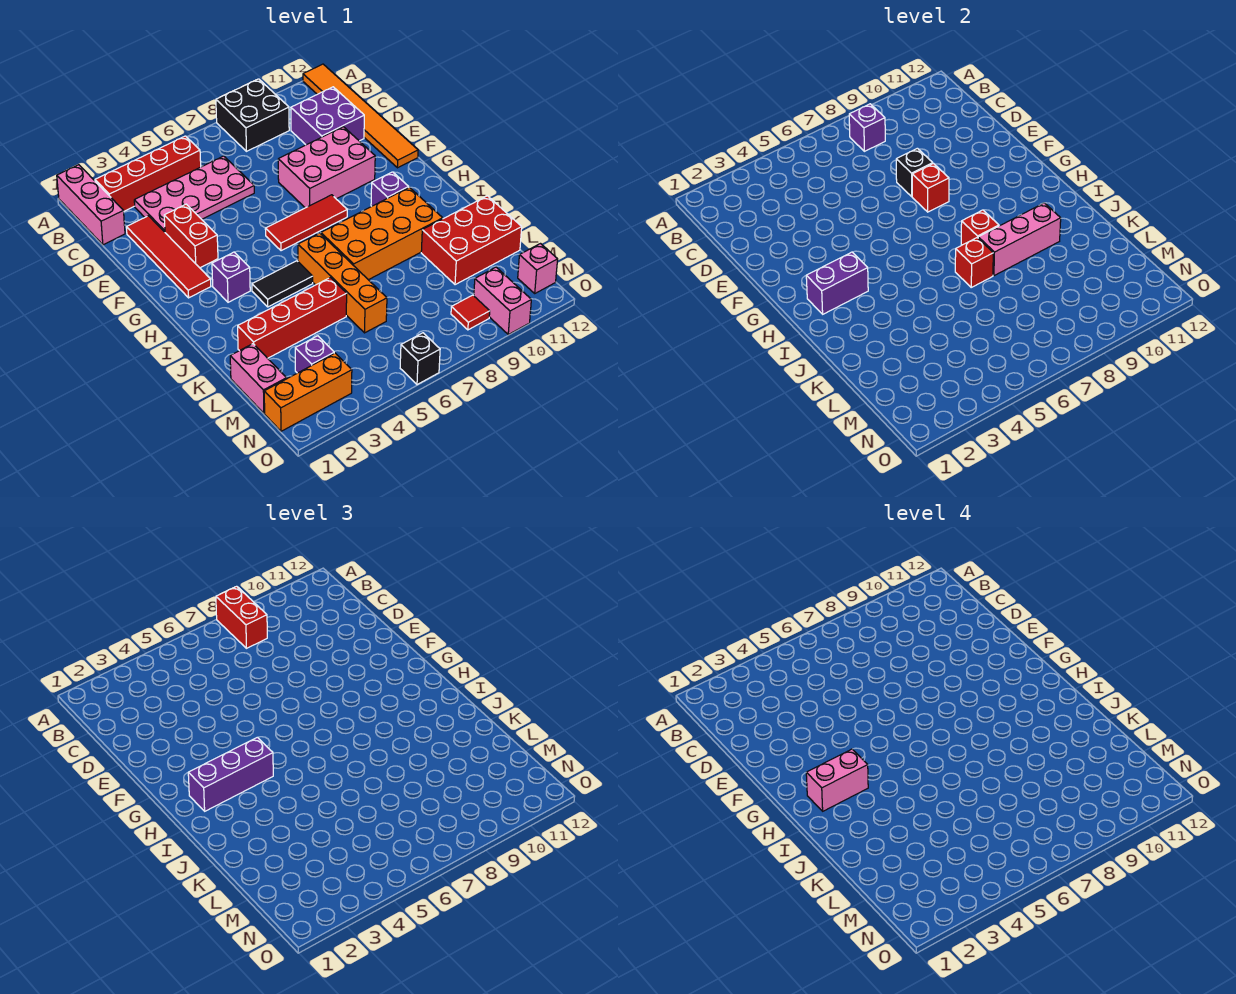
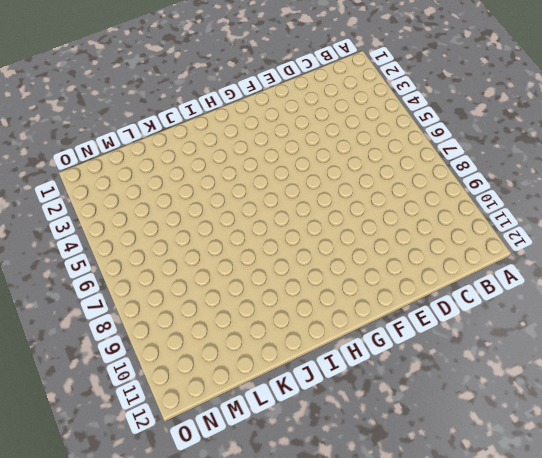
none -> pink 1x3 brick [57,165,125,245]
none -> black 2x2 brick [216,79,289,151]
none -> orange 1x6 tile [303,64,418,168]
none -> red 1x4 brick [95,136,201,211]

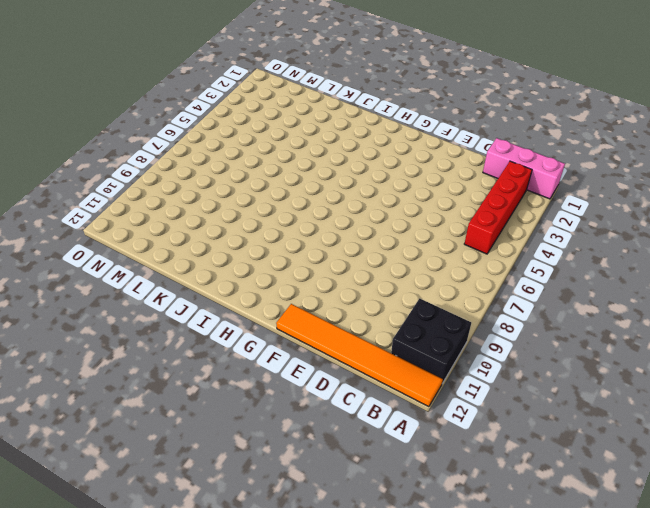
black 2x2 brick [391,299,471,383] -> black 2x2 brick moved to [216,79,289,151]
none -> pink 2x4 plate [134,156,254,232]
none -> purple 2x2 brick [291,87,364,145]
none -> red 1x4 tile [126,216,211,298]
none -> red 1x2 brick [164,204,218,268]

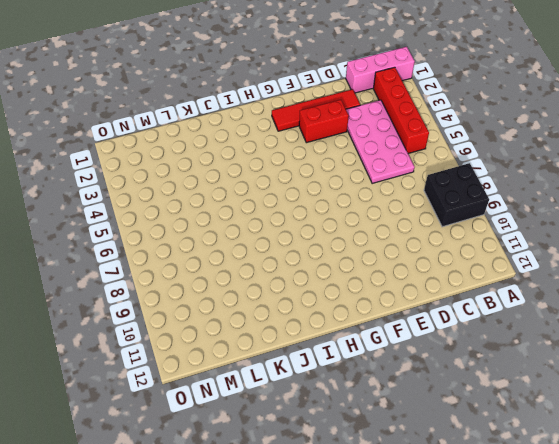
none -> orange 1x6 tile [303,64,418,168]
none -> purple 2x2 brick [291,87,364,145]
none -> pink 2x3 brick [278,127,375,208]
none -> red 1x3 tile [265,195,347,251]

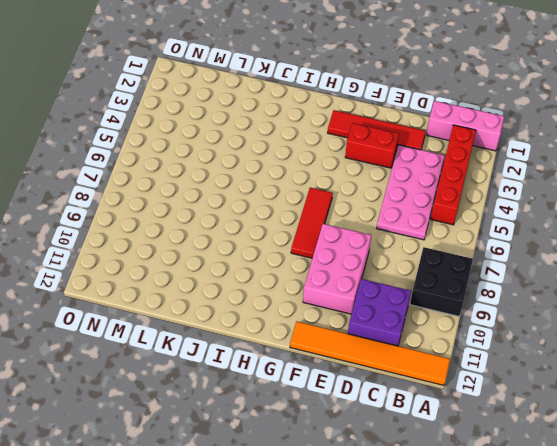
none -> purple 1x1 brick [212,252,250,302]
none -> purple 1x1 brick [371,172,409,206]
none -> black 1x2 tile [252,261,313,307]
none -> orange 1x4 brick [298,233,387,333]

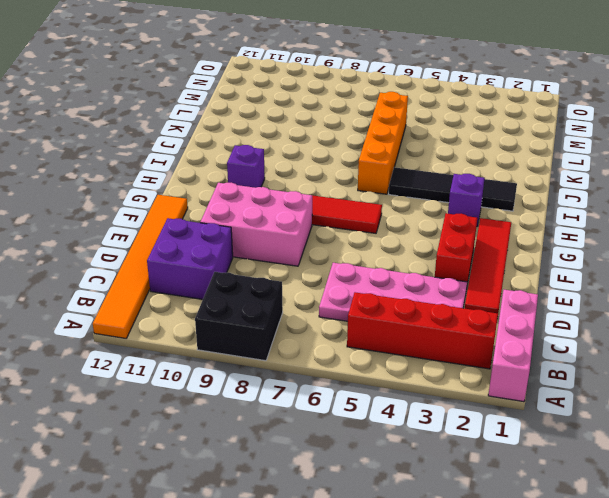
black 1x4 tile [389,167,517,211] -> black 1x2 tile [252,261,313,307]
none -> orange 2x4 brick [321,187,443,280]
none -> red 1x4 brick [238,278,347,358]
none -> red 2x3 brick [421,196,522,285]
none -> pink 1x2 brick [230,344,287,413]

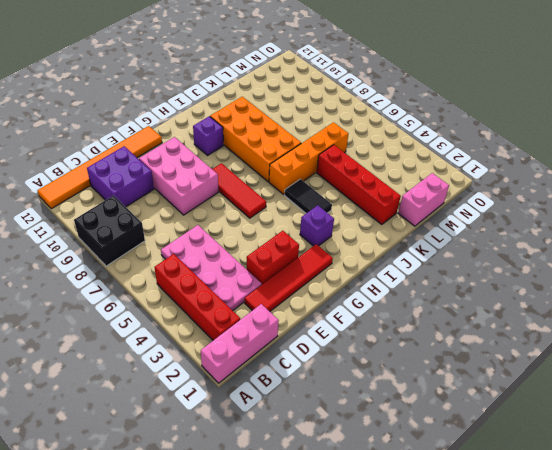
none -> red 2x3 brick [421,196,522,285]
none -> purple 1x1 brick [295,336,334,373]
none -> orange 1x3 brick [264,353,352,431]
none -> red 1x1 tile [451,295,490,330]

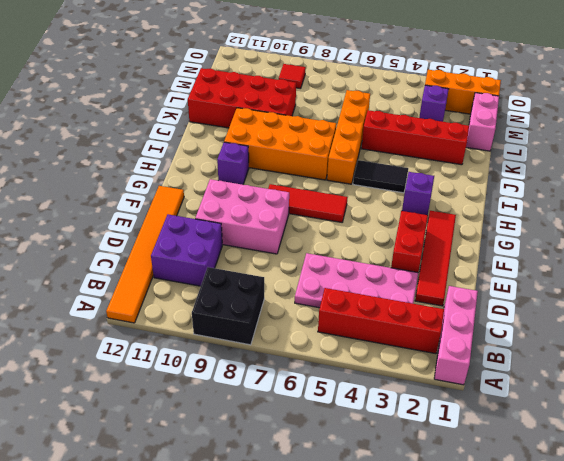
red 2x4 brick [188,68,296,128] -> red 2x3 brick [421,196,522,285]
none -> pink 1x2 brick [474,267,531,334]
none -> pink 1x1 brick [518,244,558,293]
none -> black 1x1 brick [400,333,440,385]
none -> purple 1x1 brick [849,104,885,151]

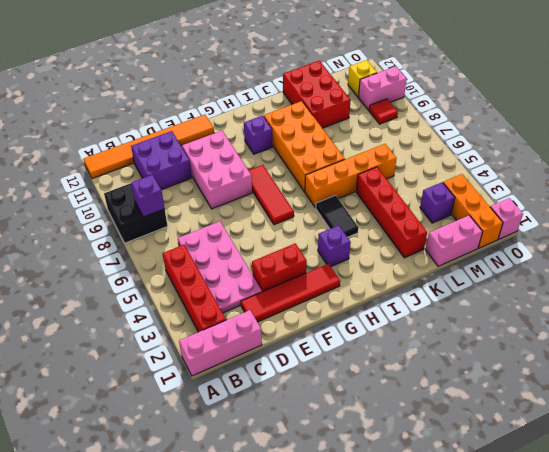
yellow 1x1 brick [348,60,377,97] -> none
pink 1x1 brick [490,198,523,239] -> pink 1x1 brick moved to [518,244,558,293]
none -> black 1x1 brick [400,333,440,385]
none -> black 1x1 brick [896,148,933,196]
none -> red 1x1 brick [912,164,949,212]
none -> purple 1x2 brick [806,252,868,314]

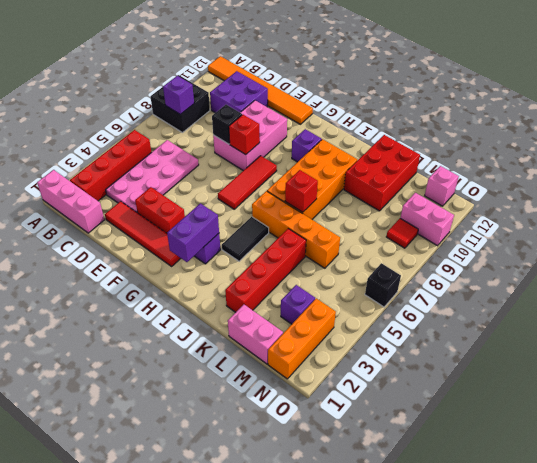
none -> red 1x1 brick [961,210,999,245]
none -> pink 1x3 brick [978,203,1061,276]
none -> red 1x2 brick [216,586,267,648]
none -> purple 1x3 brick [188,737,273,811]

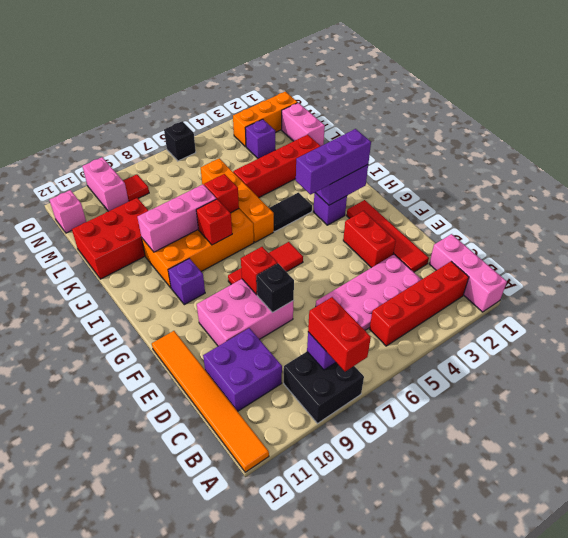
none -> pink 1x2 brick [806,749,868,811]

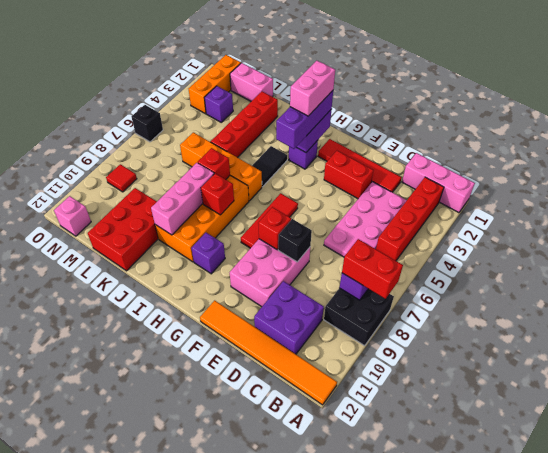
none -> pink 1x2 brick [474,267,531,334]

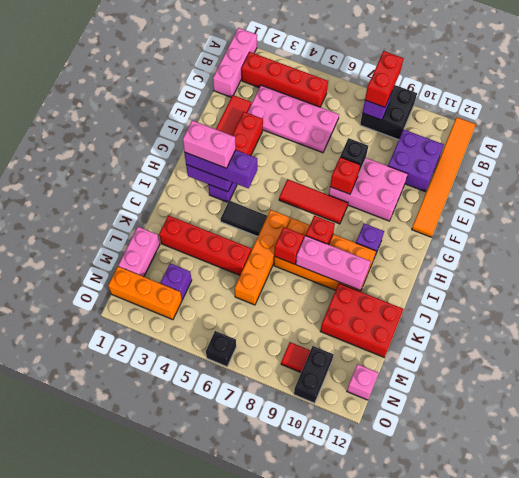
black 1x2 brick [294,346,334,403] -> pink 1x2 brick [474,267,531,334]

